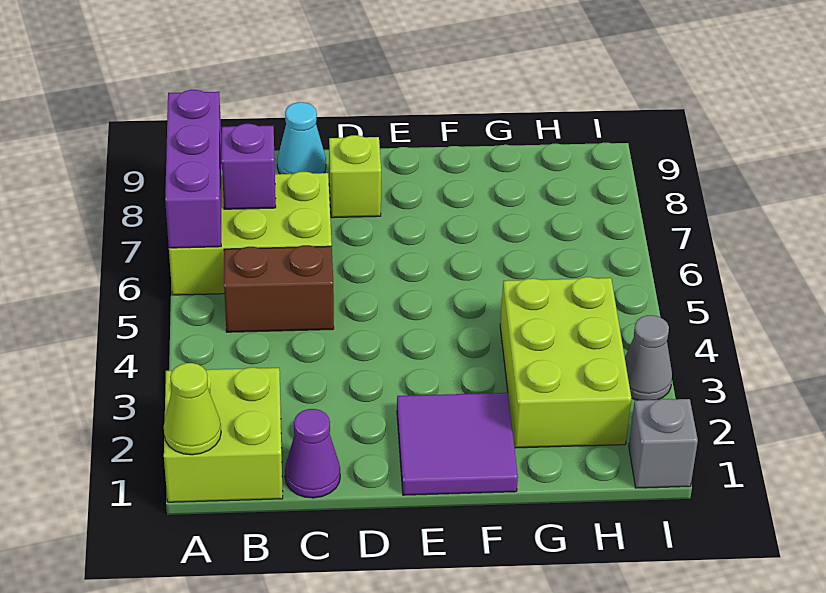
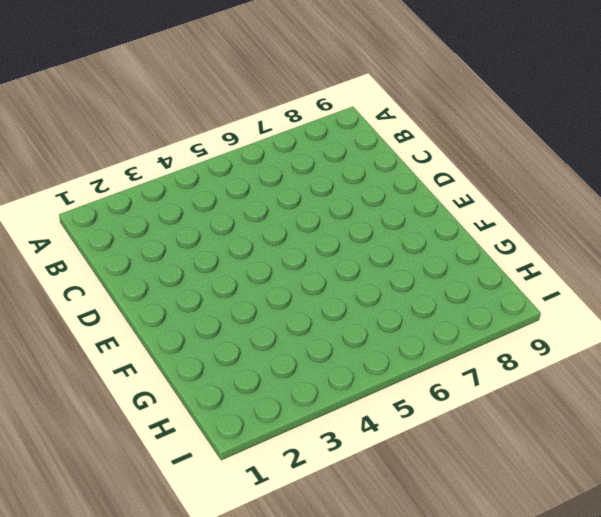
none -> lime 2x2 brick [164,367,283,502]
none -> lime 2x3 brick [169,172,332,295]
none -> brown 1x2 brick [224,245,334,332]

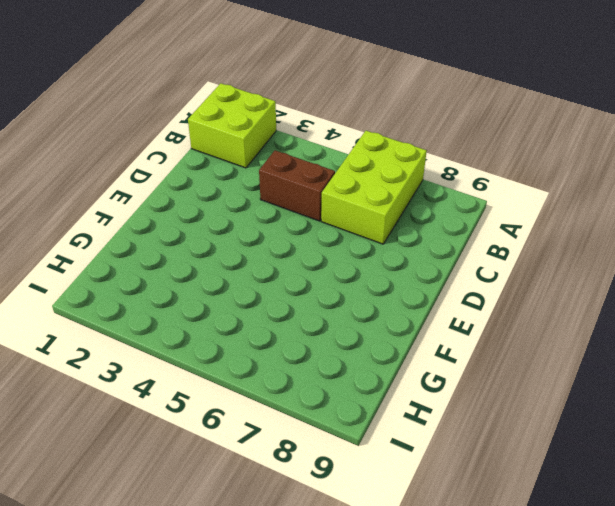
brown 1x2 brick [259,150,335,221] -> brown 1x2 brick turned to [224,245,334,332]
none -> purple 1x1 cone [285,409,340,498]
none -> cyan 1x1 cone [277,102,326,174]
none -> lime 1x1 brick [329,135,381,218]

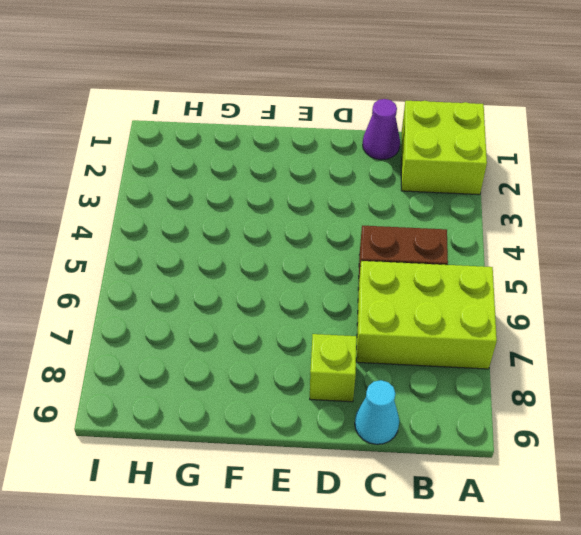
none -> purple 2x2 tile [397,393,518,495]
none -> lime 2x3 brick [500,277,632,448]
none -> grey 1x1 brick [629,399,698,488]

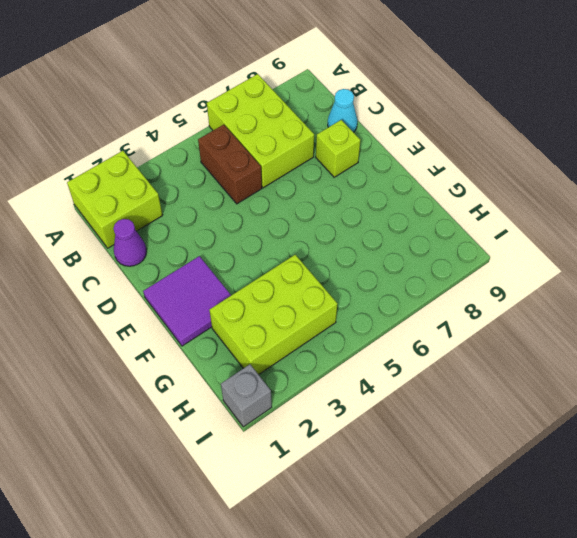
none -> grey 1x1 cone [625,315,672,400]
none -> lime 1x1 cone [164,363,221,455]
none -> purple 1x3 brick [165,90,222,248]

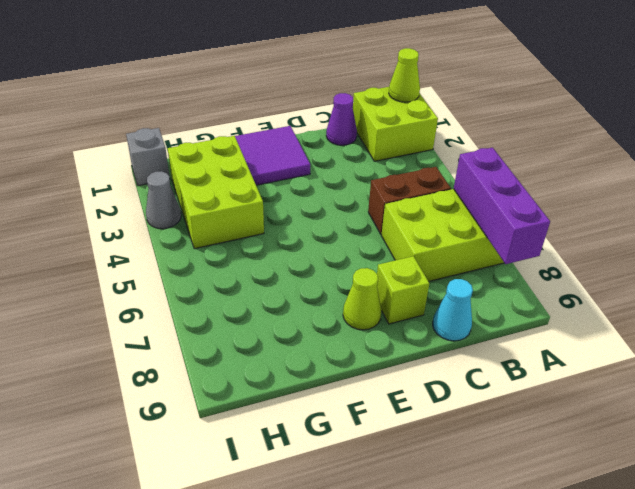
lime 1x1 cone [343,268,382,330] -> none
none -> purple 1x1 brick [222,124,276,209]

